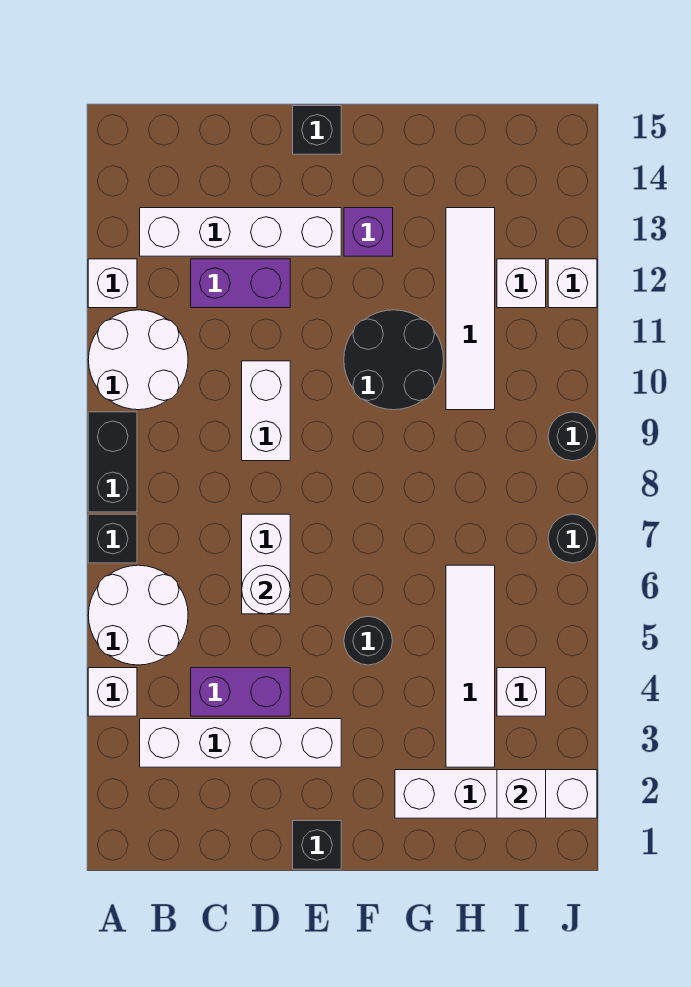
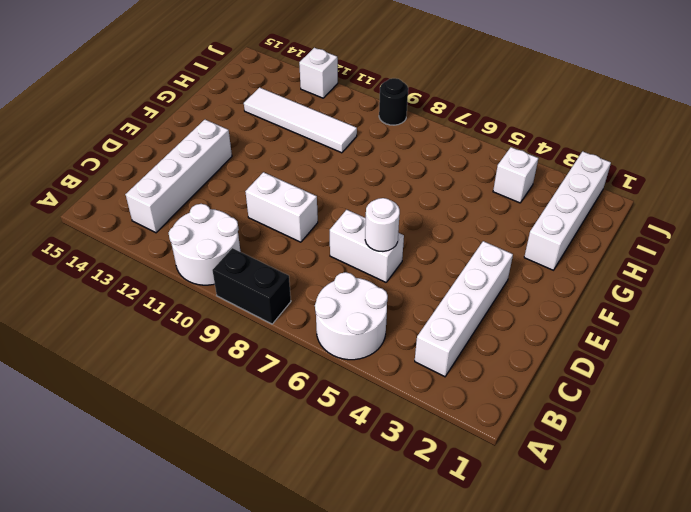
none -> white 1x1 brick [88,668,137,716]
none -> black 1x1 brick [88,514,137,563]
none -> white 1x1 brick [88,259,137,308]

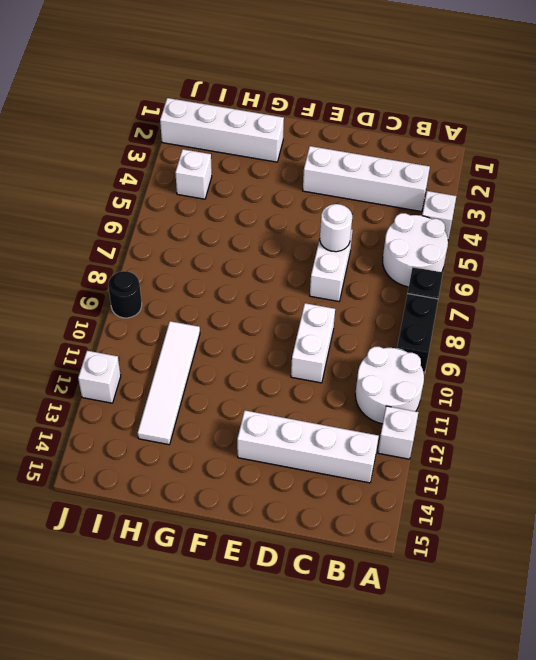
none -> purple 1x2 brick [191,668,290,716]
none -> purple 1x2 brick [191,259,290,308]
none -> black 1x1 brick [293,821,341,869]

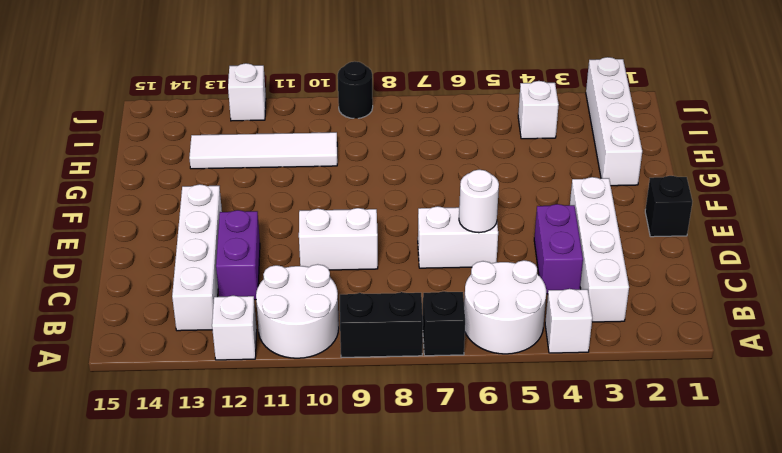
none -> black 1x1 brick [293,106,341,154]
none -> black 1x1 round brick [344,617,392,665]
none -> black 2x2 round brick [344,310,444,410]

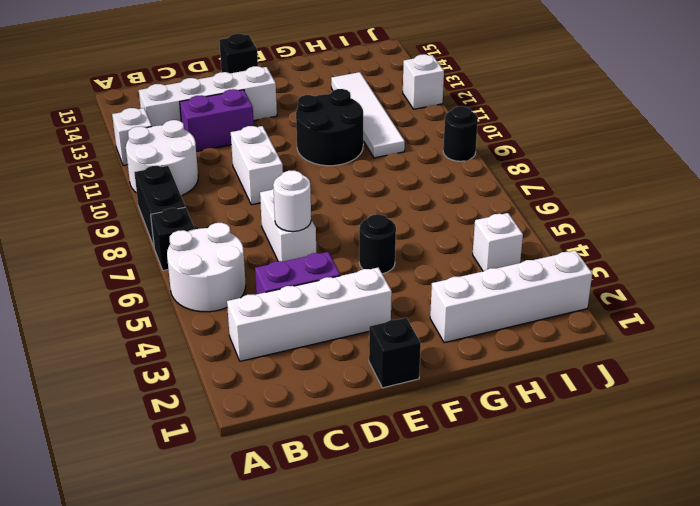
none -> white 1x1 brick [88,668,137,716]
none -> purple 1x1 brick [344,208,393,256]
none -> white 1x4 tile [446,565,495,767]

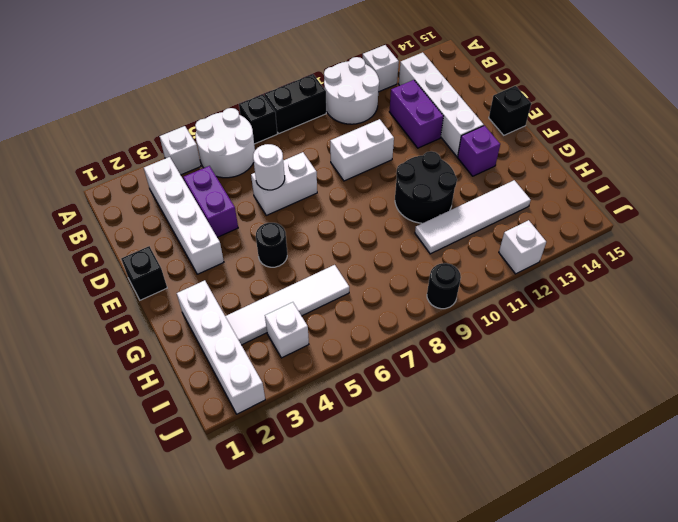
none -> white 1x1 brick [497,259,546,308]
none -> black 1x1 round brick [548,514,597,563]
none -> white 1x1 brick [497,770,546,818]

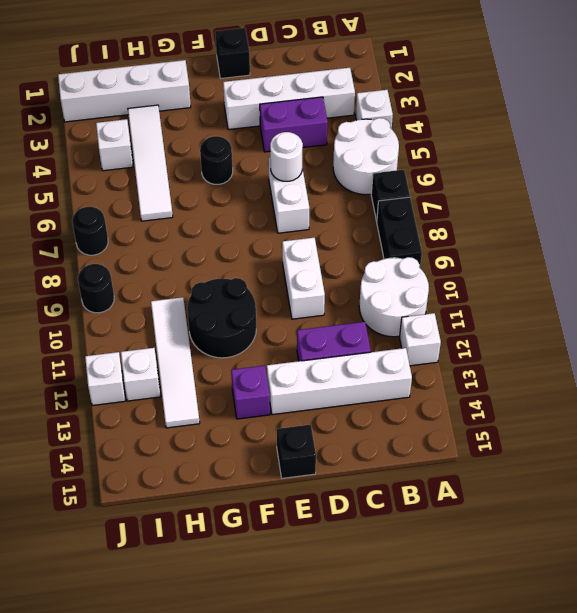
none -> white 1x1 brick [497,770,546,818]

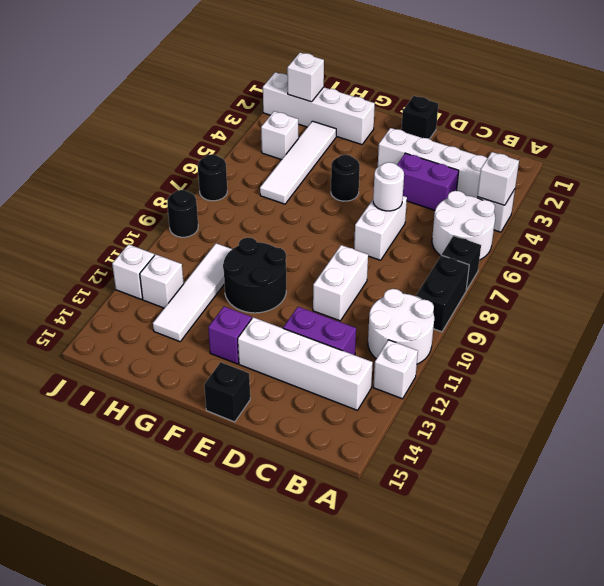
white 1x1 brick [477,152,519,205] -> none

